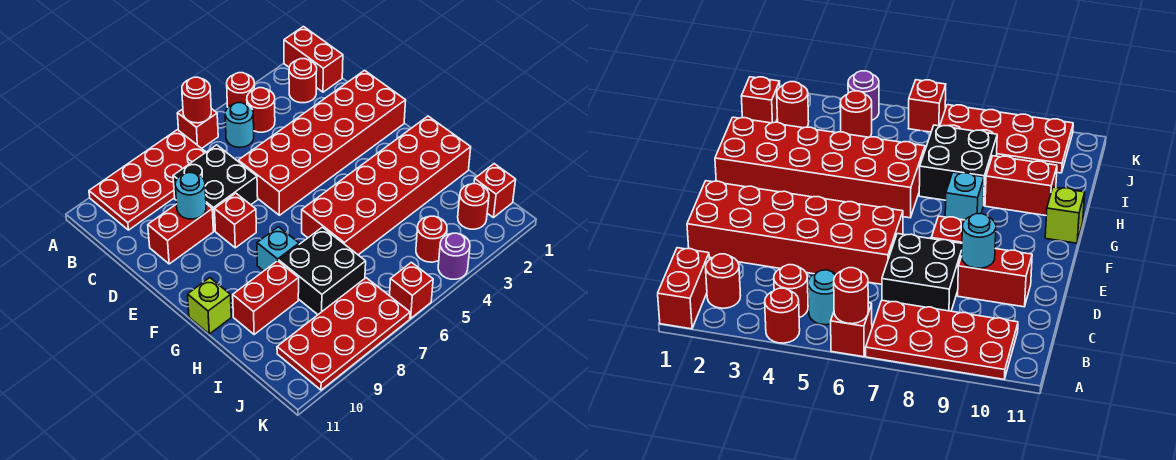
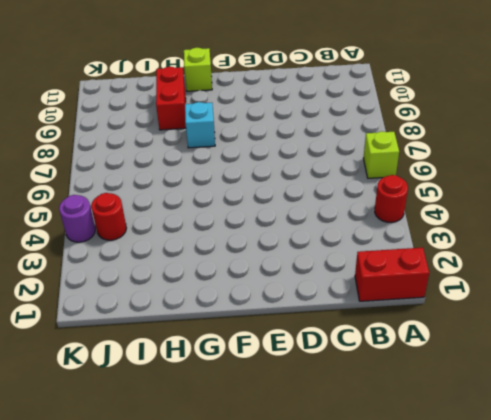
lime 1x1 brick [363,131,399,178] -> red 1x1 brick [177,109,218,148]
none -> red 2x4 plate [89,130,206,230]
none -> red 1x1 round brick [289,59,317,103]
none -> red 1x1 round brick [247,88,275,132]

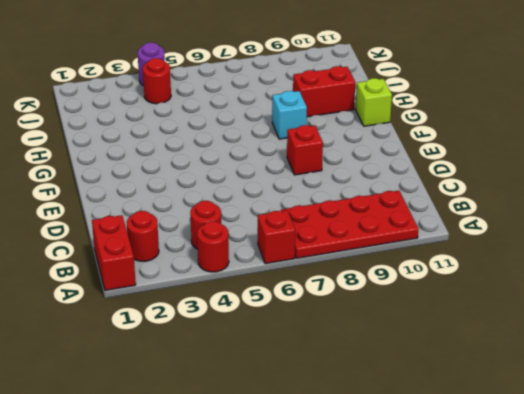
none -> cyan 1x1 round brick [225,103,254,147]
none -> black 2x2 brick [173,145,258,231]
none -> red 2x6 brick [238,70,406,215]

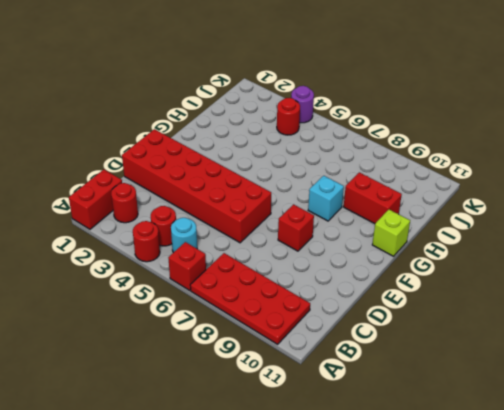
none -> black 2x2 brick [173,145,258,231]
none -> red 1x2 brick [148,204,213,264]
none -> red 2x6 brick [302,116,471,255]

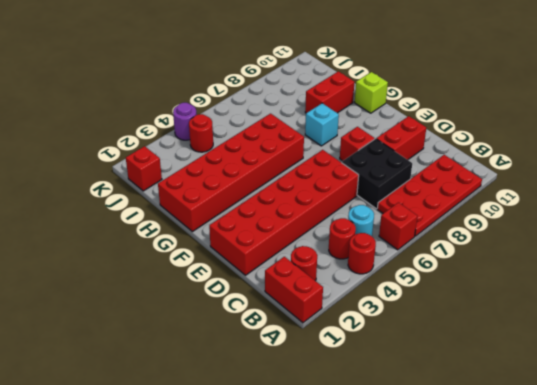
none -> black 2x2 brick [279,227,366,314]
none -> red 1x1 round brick [458,184,489,229]
none -> red 2x4 plate [277,278,410,390]

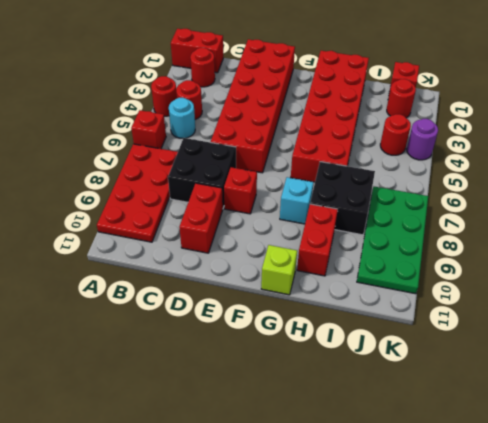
green 2x4 plate [357,187,428,294] -> red 2x4 plate [277,278,410,390]
none -> red 1x1 brick [390,262,433,318]
none -> red 1x1 round brick [182,77,211,123]
none -> cyan 1x1 round brick [175,173,206,219]

